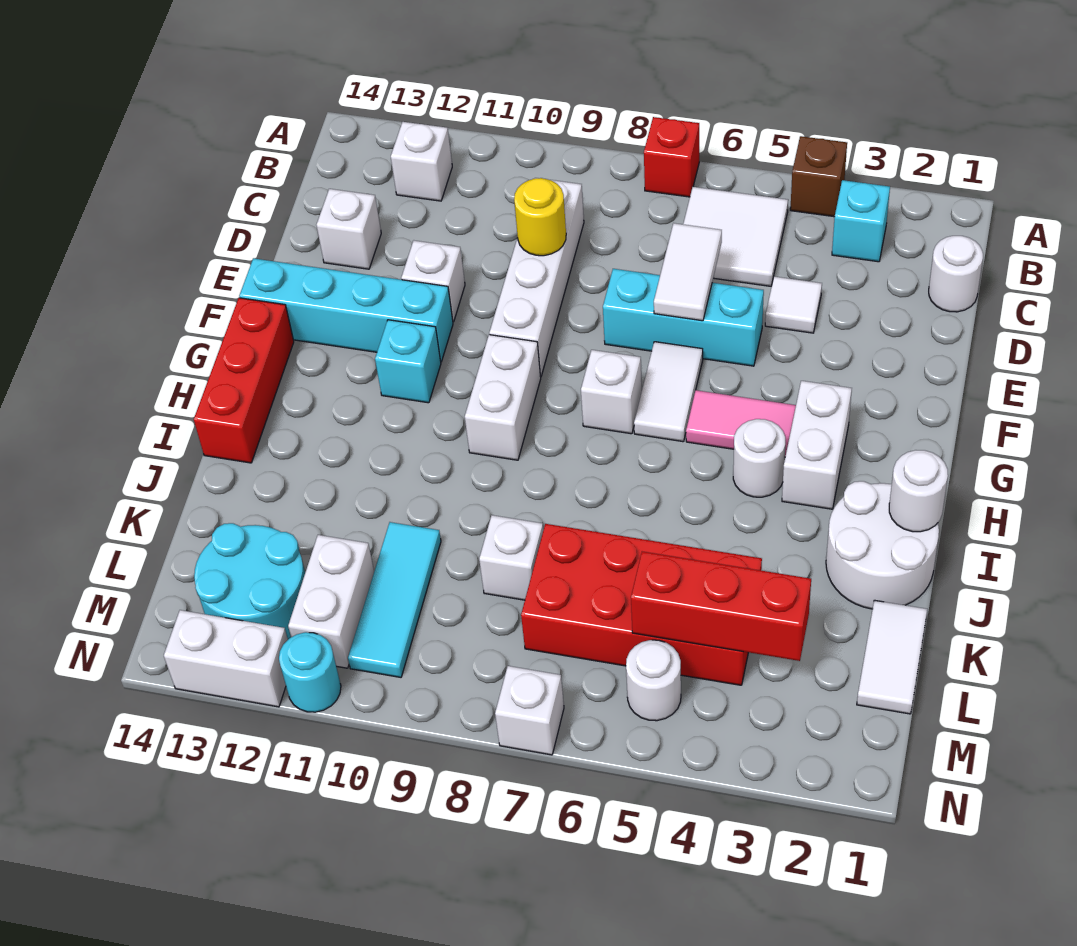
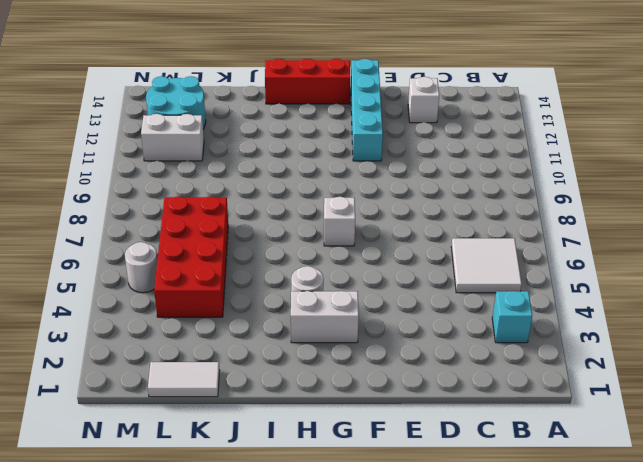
none -> brown 1x1 brick [790,136,847,217]
none -> red 1x1 brick [644,117,699,197]
none -> white 1x1 brick [391,122,452,201]
none -> white 1x1 round brick [929,236,983,312]

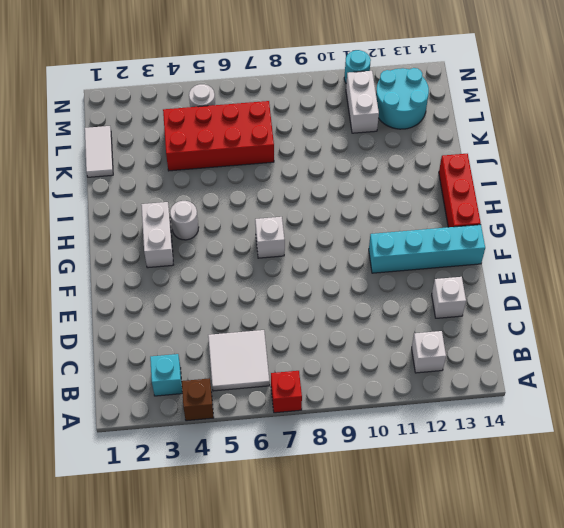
none -> white 1x1 round brick [929,236,983,312]
none -> white 1x4 brick [489,180,584,377]
none -> white 1x1 tile [765,277,822,333]
none -> cyan 1x3 brick [603,269,764,366]

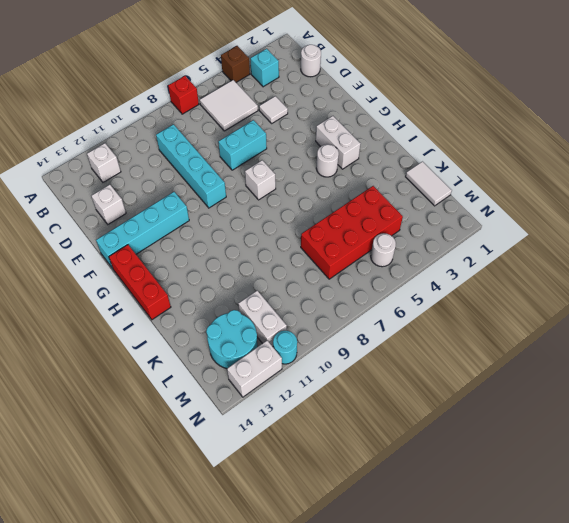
cyan 1x4 brick [156,124,226,208] -> white 1x4 brick [489,180,584,377]
cyan 1x2 brick [218,120,267,170] -> cyan 1x3 brick [603,269,764,366]
none -> white 1x1 brick [401,241,465,322]
none -> white 1x2 tile [634,342,703,442]
none -> pink 1x2 tile [686,390,796,457]
none -> white 1x2 brick [465,335,541,460]

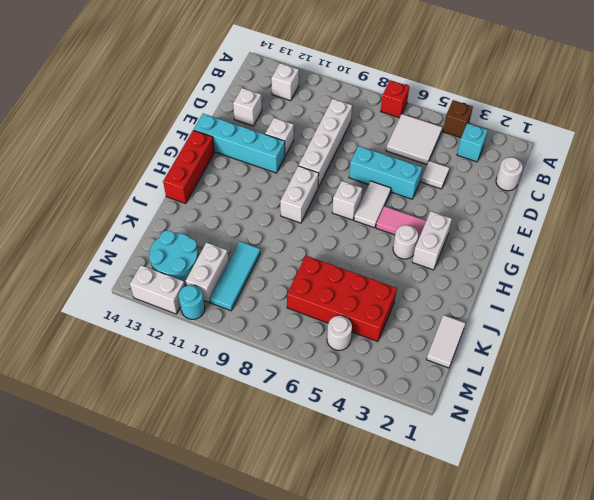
none -> cyan 1x1 brick [375,320,441,403]
none -> white 2x2 round brick [826,481,939,609]
none -> white 1x1 brick [479,515,543,600]
none -> white 1x1 brick [495,666,564,755]

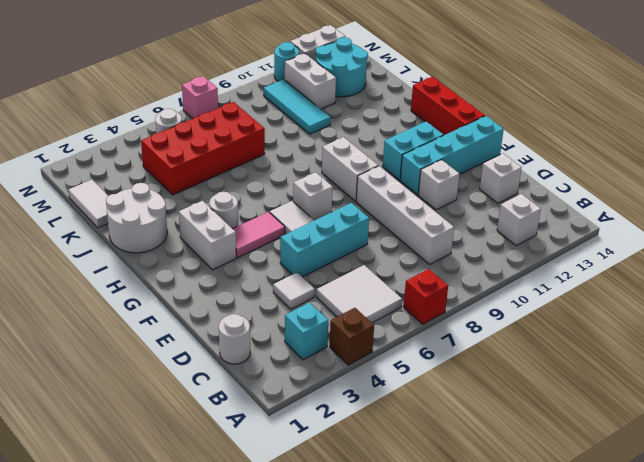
cyan 1x2 brick [383,122,443,180] -> cyan 1x1 brick [375,320,441,403]
pink 1x1 brick [182,76,218,119] -> white 1x1 brick [495,666,564,755]
none -> white 1x1 brick [479,515,543,600]
none -> white 1x2 tile [654,223,722,321]
none -> yellow 1x1 round brick [514,178,566,256]
none -> white 1x1 round brick [889,450,948,532]

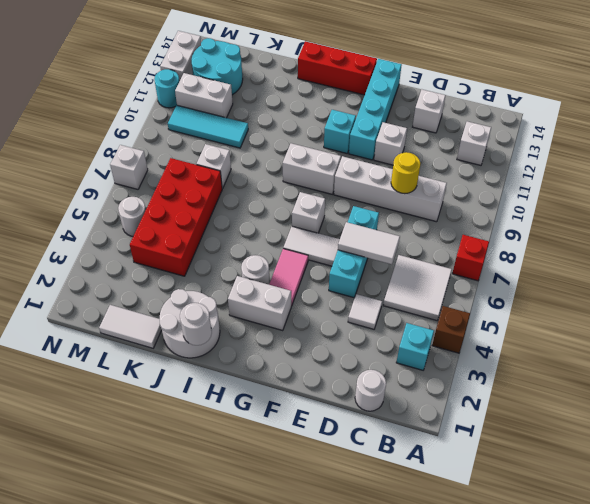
none -> red 1x3 brick [631,552,811,661]

